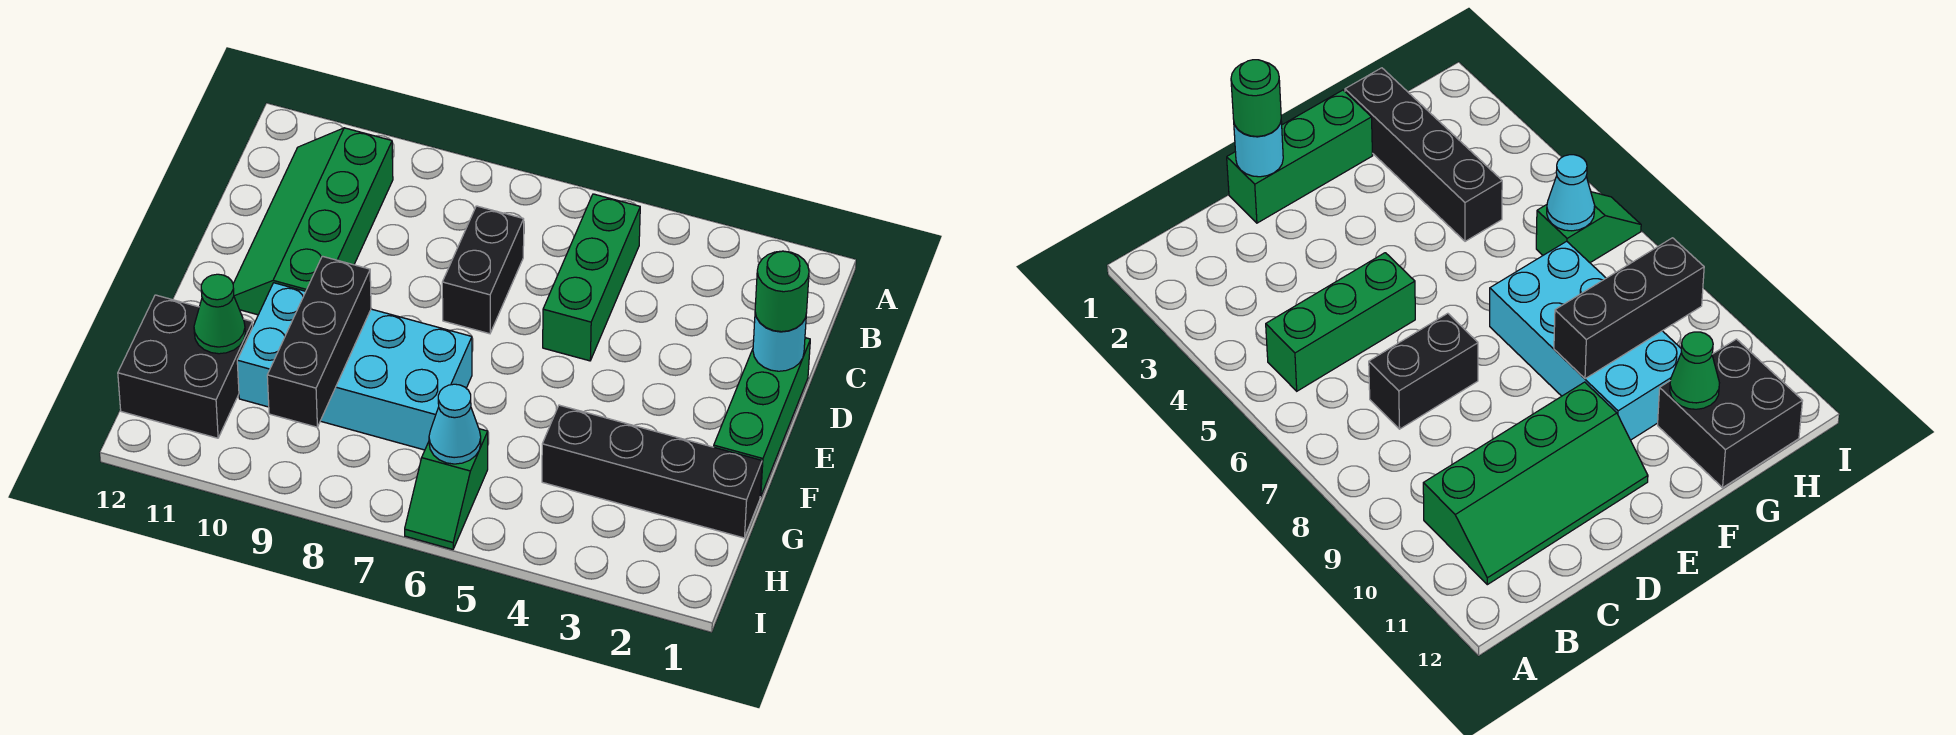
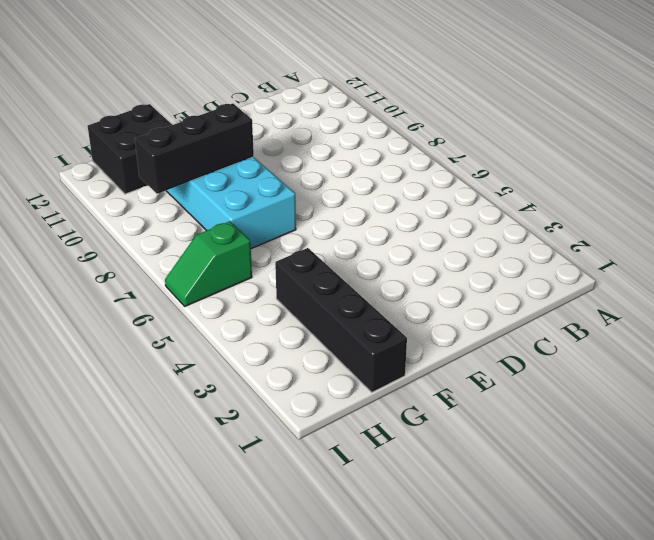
none -> green 1x3 brick [543,194,640,361]
none -> green 2x4 slope [233,128,393,315]
none -> black 1x2 brick [442,206,524,334]

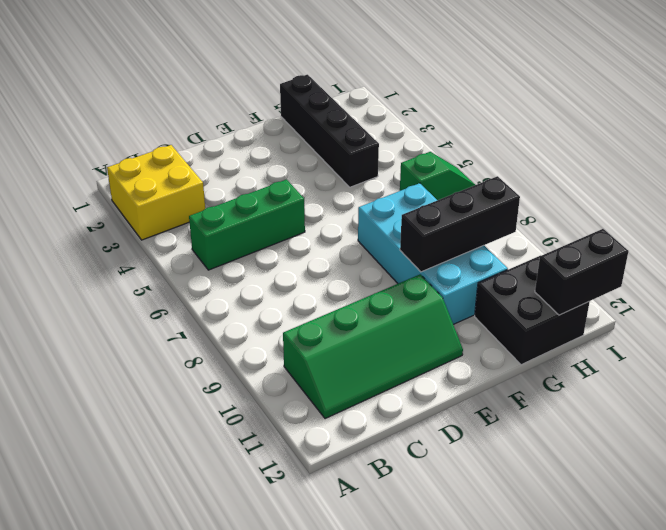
yellow 2x2 brick [107,145,205,240] -> none
black 1x2 brick [535,229,629,315] -> black 1x2 brick moved to [442,206,524,334]
none -> green 1x3 brick [714,338,810,497]
none -> cyan 1x1 round brick [753,313,806,371]
none -> green 1x1 cone [194,274,245,354]

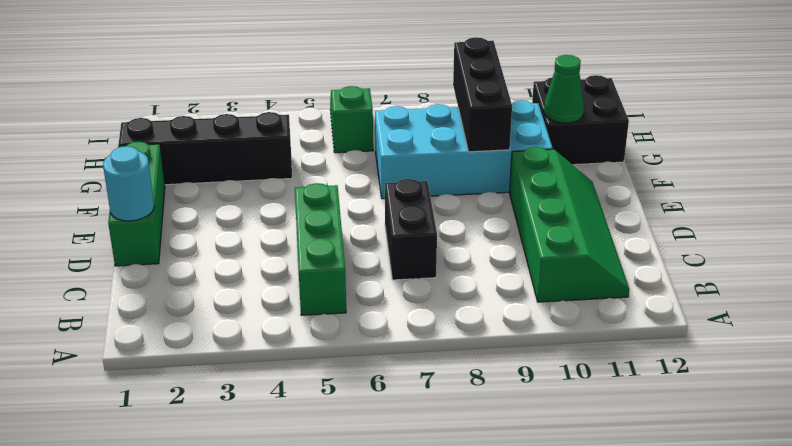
none -> cyan 1x1 cone [429,384,481,464]
none -> green 1x1 round brick [755,251,809,332]

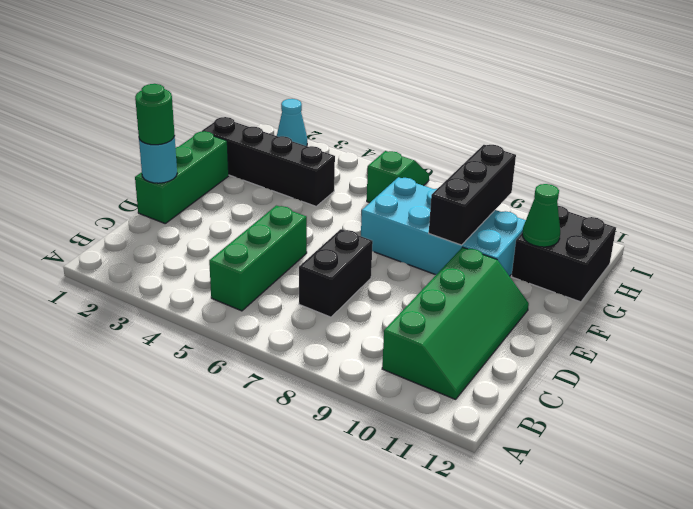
cyan 1x1 cone [277,99,307,146] -> cyan 1x1 cone moved to [429,384,481,464]

